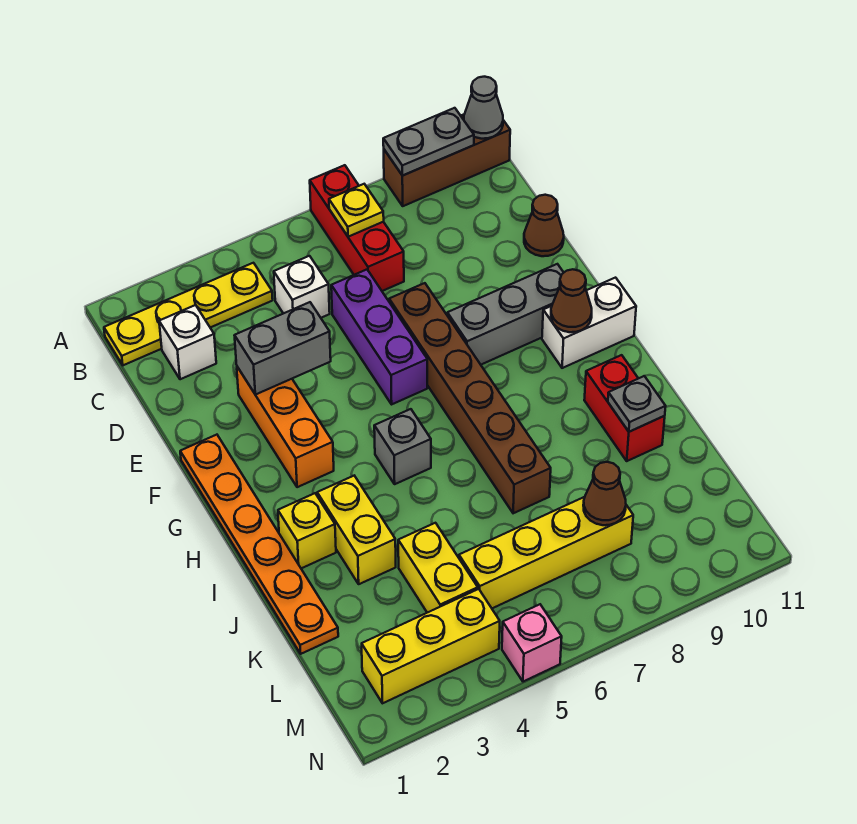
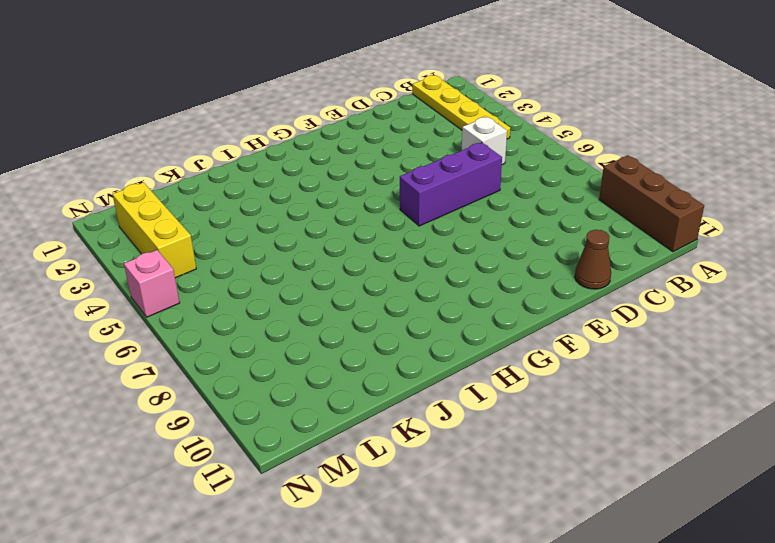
none -> red 1x3 brick [310,165,404,291]
none -> white 1x1 brick [159,305,216,379]
none -> orange 1x3 brick [237,367,334,487]

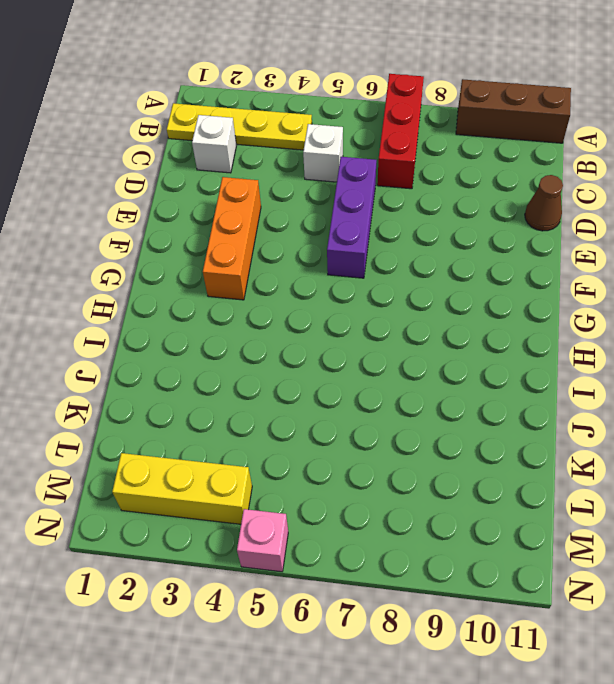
none -> brown 1x6 brick [389,283,551,513]
none -> orange 1x6 plate [180,435,338,654]
none -> grey 1x3 brick [447,264,564,365]

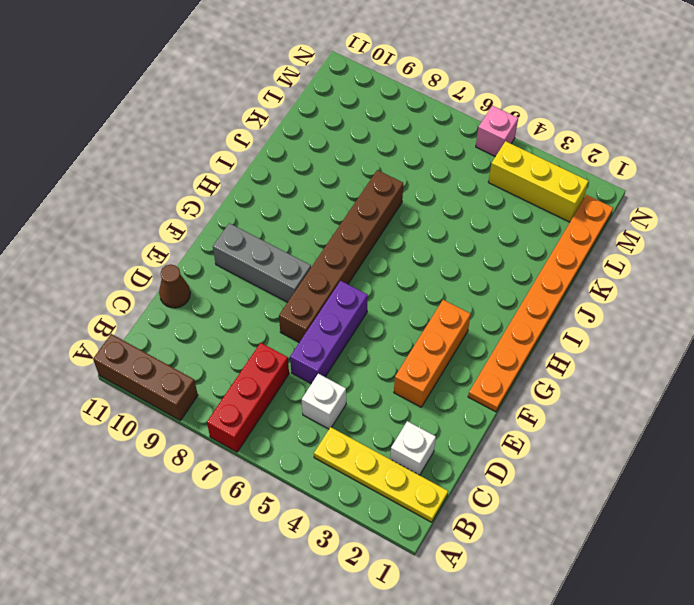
orange 1x8 plate [468,195,613,412] -> orange 1x6 plate [180,435,338,654]
none -> white 1x2 brick [542,278,636,368]
none -> grey 1x1 brick [374,409,431,484]
none -> yellow 1x1 brick [278,493,336,568]

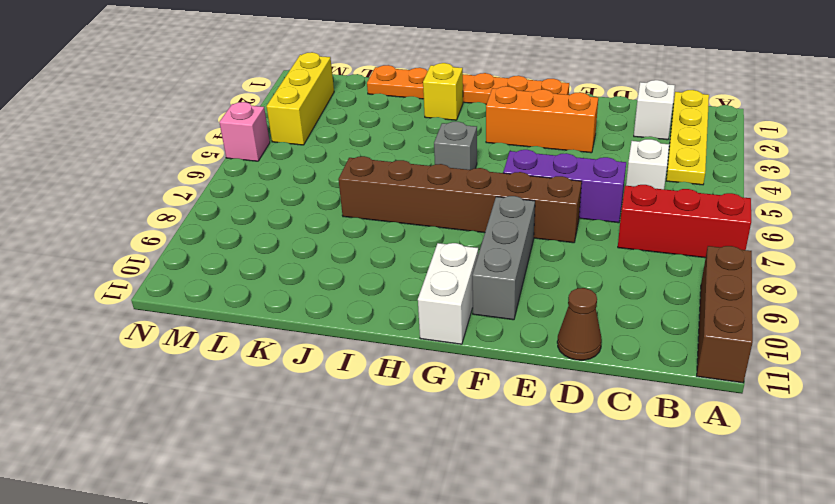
none -> yellow 1x2 brick [317,476,396,584]
none -> red 1x2 brick [584,355,665,461]
none -> yellow 1x2 brick [398,523,478,613]

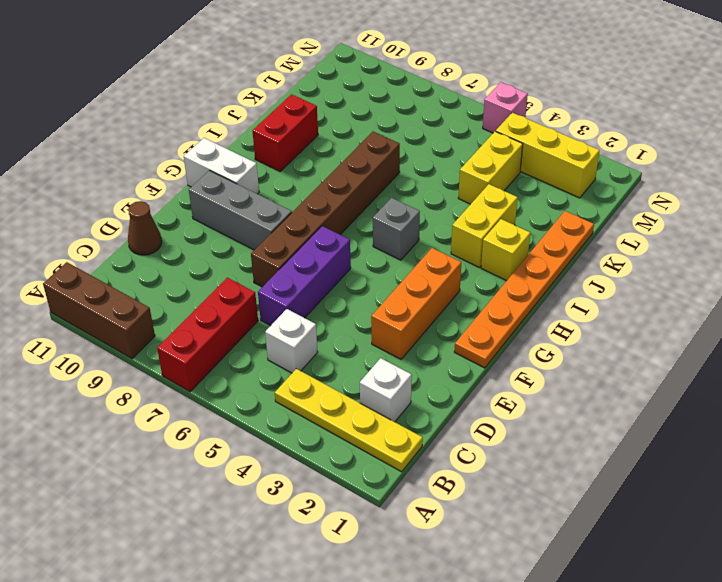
none -> yellow 1x4 brick [459,497,633,608]
none -> grey 1x2 plate [383,108,474,176]
none -> grey 1x1 cone [464,77,503,139]

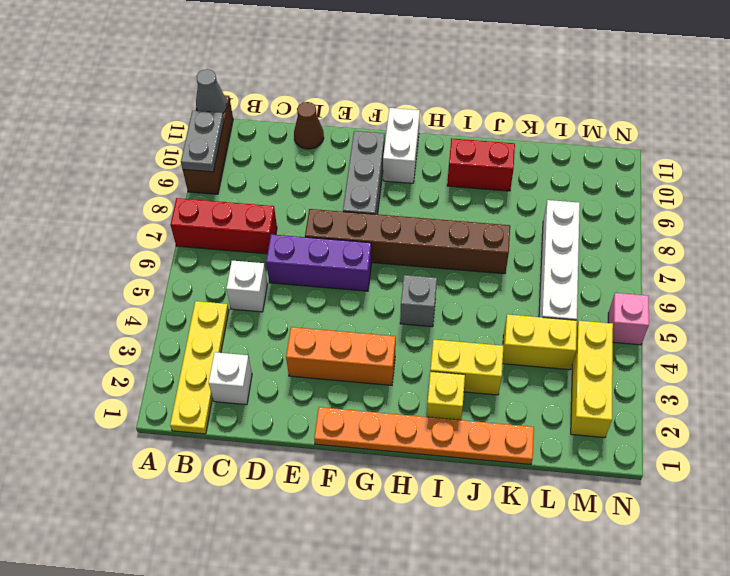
white 1x4 brick [539,200,580,320] -> yellow 1x4 brick [459,497,633,608]
none -> yellow 1x1 plate [329,184,384,237]
none -> grey 1x2 brick [235,302,331,395]
none -> brown 1x1 cone [551,269,592,332]

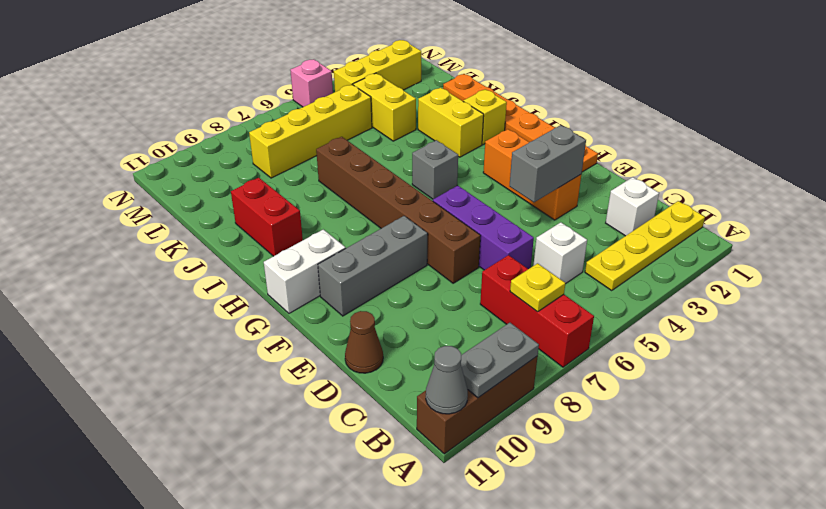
none -> brown 1x1 cone [551,269,592,332]
none -> grey 1x1 plate [608,376,666,432]
none -> brown 1x1 cone [583,462,626,525]

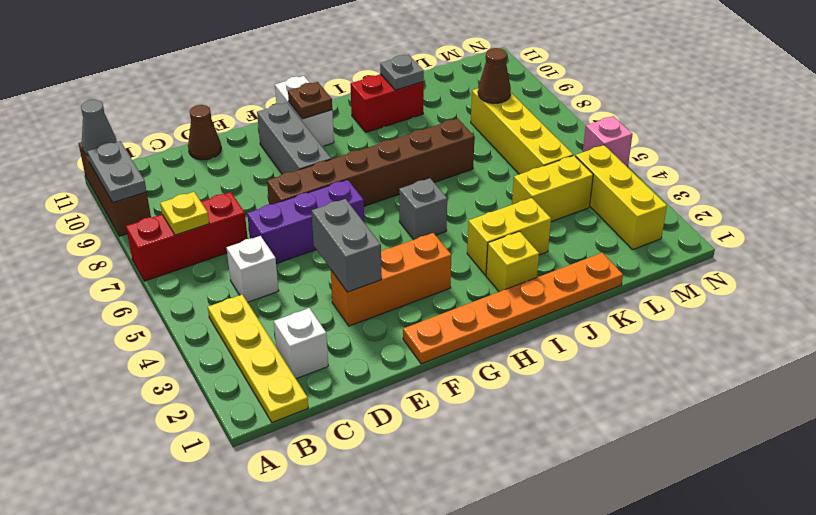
brown 1x1 plate [288,82,332,119] -> brown 1x1 cone [551,269,592,332]

